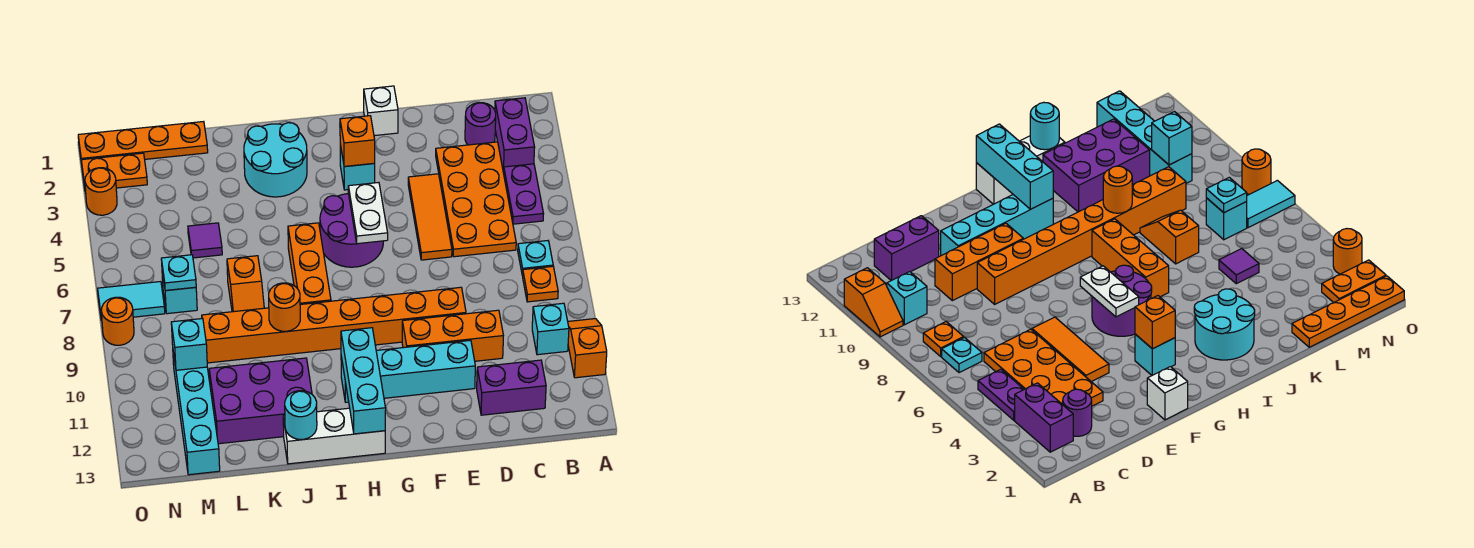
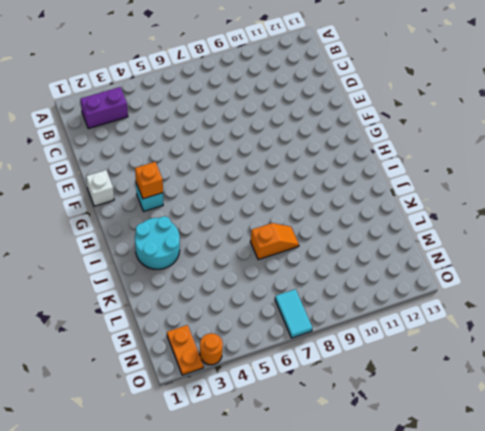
none -> orange 1x2 slope [568,319,607,378]
none -> purple 1x2 plate [504,164,543,224]
none -> cyan 1x1 plate [518,241,553,276]
none -> orange 1x1 plate [523,266,558,302]

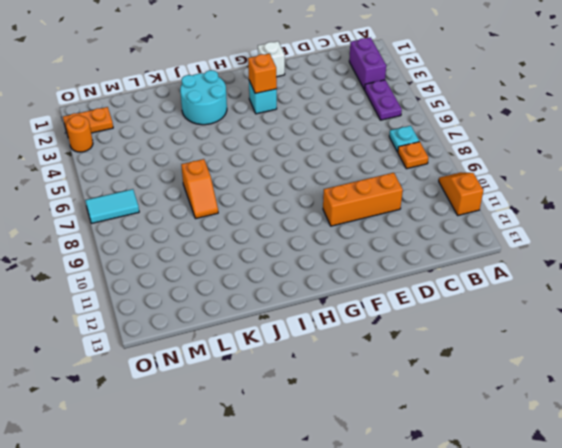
none -> cyan 1x1 brick [532,303,569,355]
none -> purple 1x1 round brick [465,103,496,145]
none -> orange 2x4 plate [436,142,516,257]
none -> purple 1x2 brick [477,360,546,415]

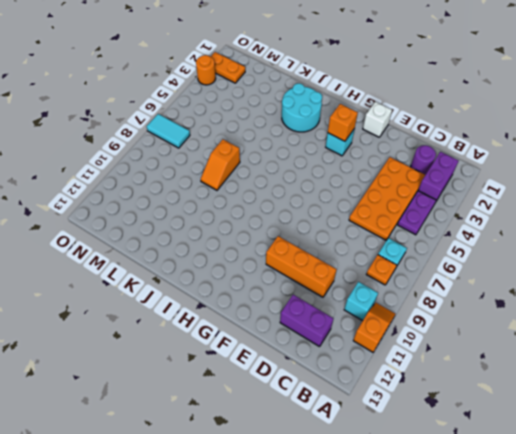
none -> orange 1x3 tile [408,174,452,260]
none -> orange 1x8 brick [202,287,466,363]
none -> cyan 1x4 brick [341,340,475,402]
none -> purple 2x2 round brick [320,194,383,267]

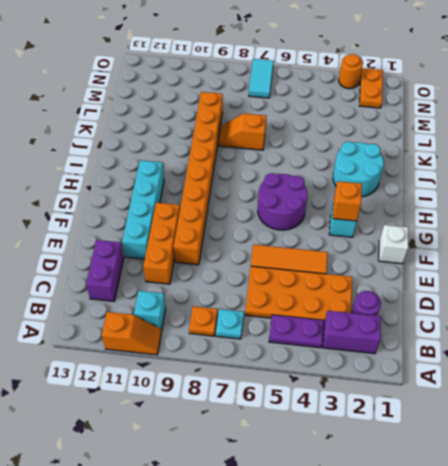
none -> white 1x3 brick [283,408,385,464]
none -> orange 1x3 brick [288,223,331,304]
none -> purple 2x3 brick [209,358,312,444]
none -> orange 1x4 plate [78,122,208,164]

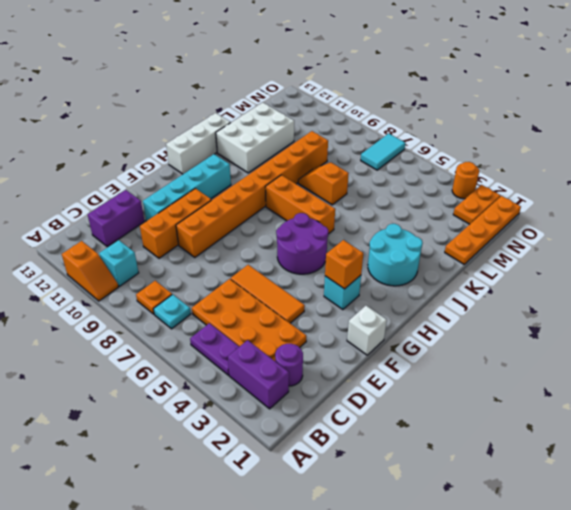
white 2x3 brick [216,102,294,173] -> purple 2x3 brick [209,358,312,444]
none -> purple 1x1 tile [188,223,222,258]
none -> cyan 1x1 brick [162,271,197,314]
none -> cyan 1x4 brick [173,352,220,475]
none -> orange 1x1 round brick [101,297,134,345]

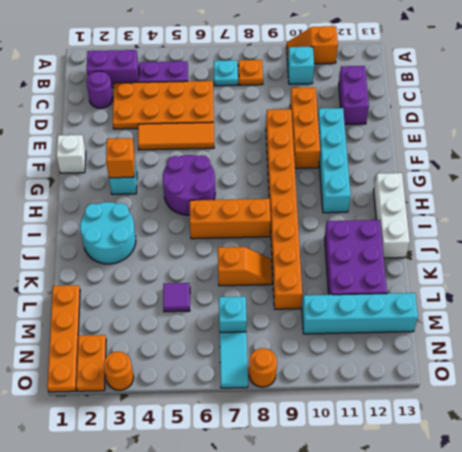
none -> white 1x2 plate [348,183,388,244]
none -> cyan 1x3 brick [341,328,386,434]
none -> orange 1x1 round brick [269,283,300,331]
none -> cyan 1x1 round brick [285,391,317,439]

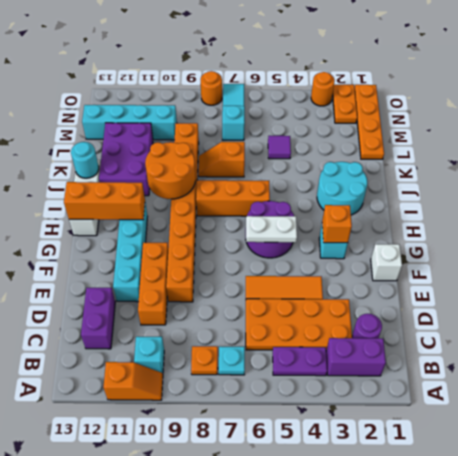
orange 1x3 brick [64,182,145,220] -> cyan 1x3 brick [341,328,386,434]
orange 2x2 round brick [145,142,196,199] -> orange 1x1 round brick [269,283,300,331]
none -> cyan 1x1 plate [161,255,196,291]
none -> cyan 1x1 brick [171,318,207,370]

